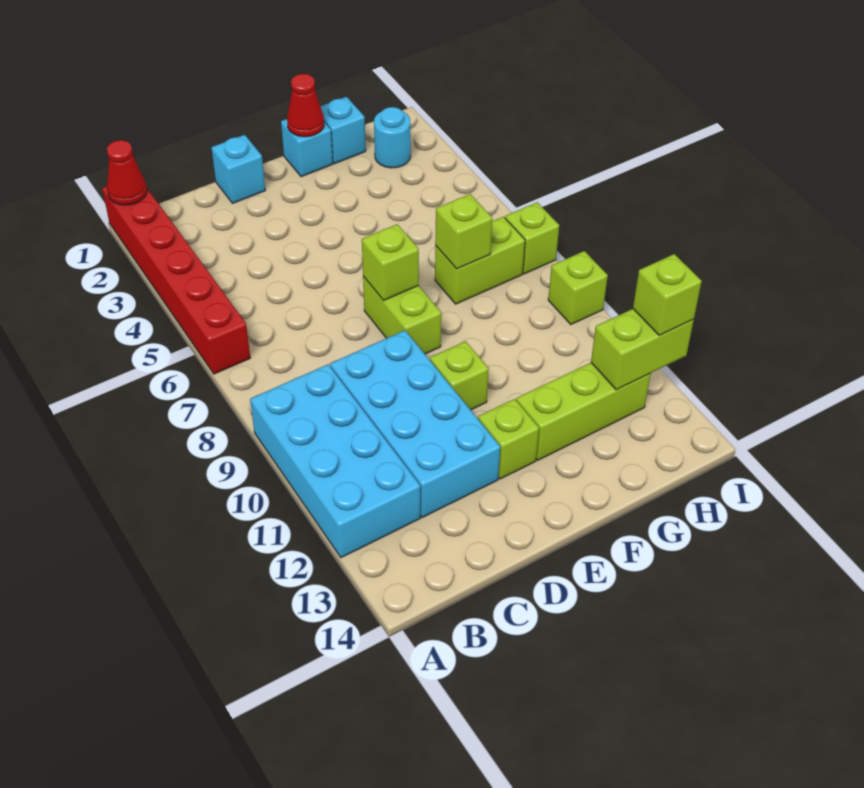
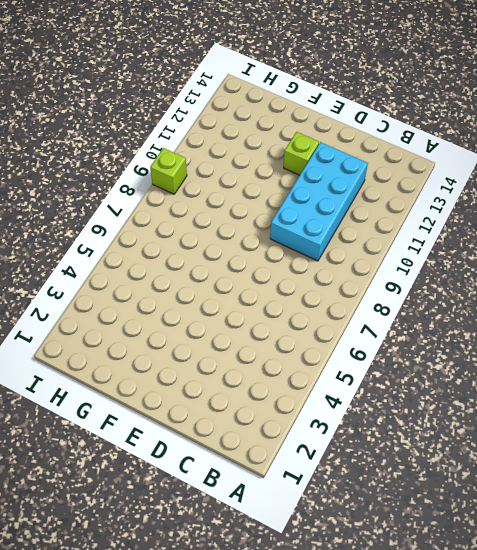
none -> red 1x6 brick [102,186,250,374]
none -> cyan 2x4 brick [250,364,420,558]
none -> cyan 1x1 brick [211,135,265,203]

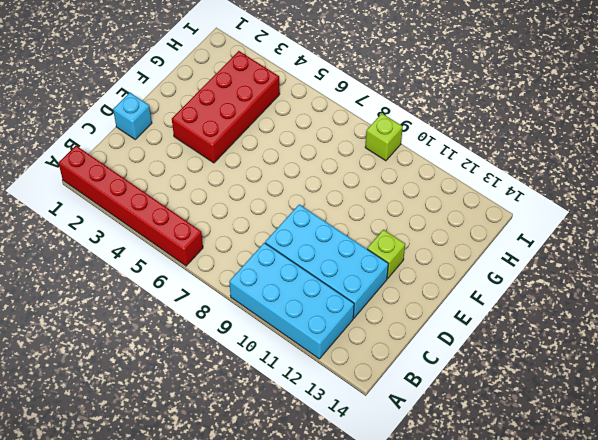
red 2x4 brick [172,51,280,163] -> none
none -> lime 1x2 brick [363,276,441,354]
none -> lime 1x1 brick [430,341,489,410]
none -> cyan 1x1 brick [281,119,333,177]

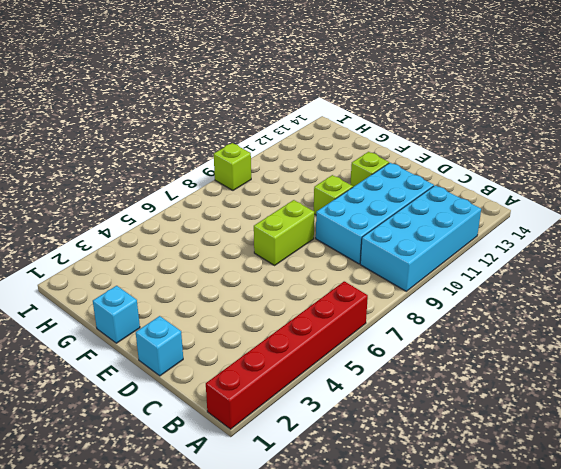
none -> lime 1x3 brick [516,363,650,460]
none -> cyan 1x1 brick [320,97,366,164]
none -> lime 1x2 brick [435,217,525,304]

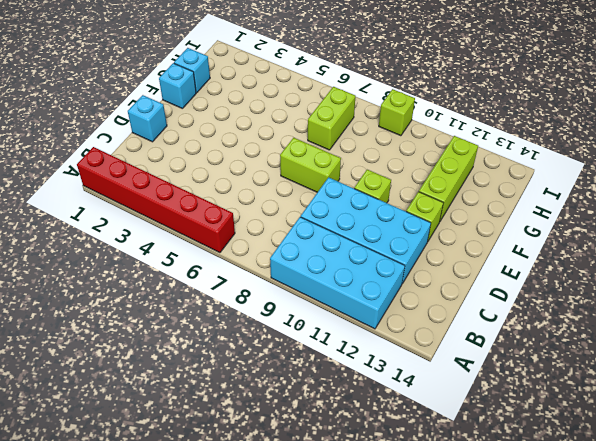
none -> cyan 1x1 round brick [374,107,411,168]
none -> lime 1x1 brick [505,202,559,274]
none -> red 1x1 cone [107,140,147,205]

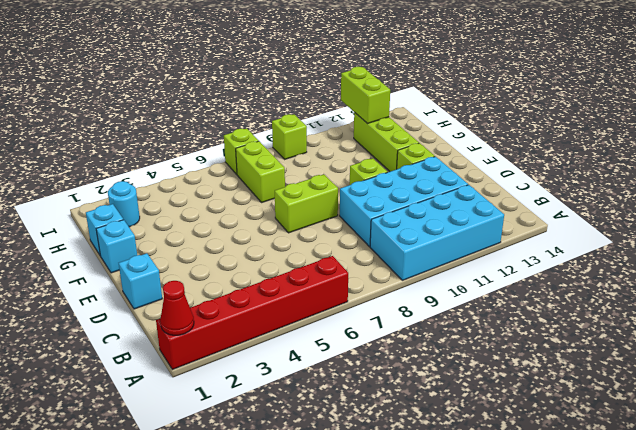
none -> lime 1x1 brick [362,224,419,300]
none -> red 1x1 cone [287,74,324,137]
none -> lime 1x1 brick [435,194,492,269]

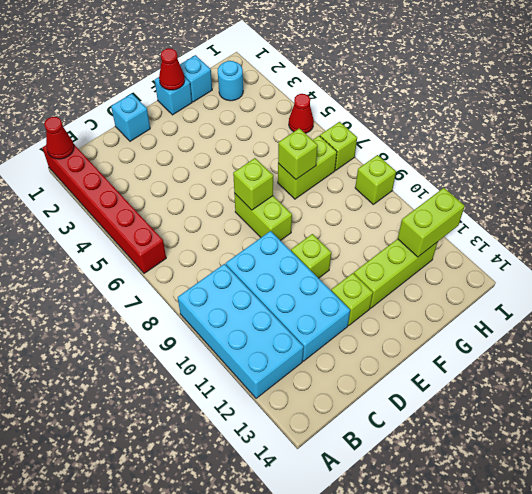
red 1x1 cone [289,94,314,133] -> none
none -> lime 1x1 brick [633,254,702,335]

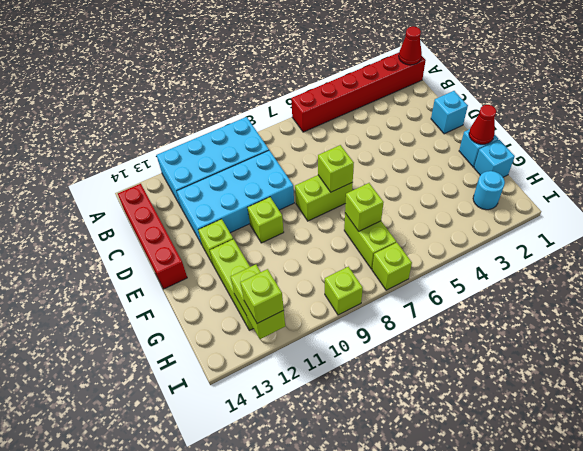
red 1x4 brick [118,184,187,289] -> none

